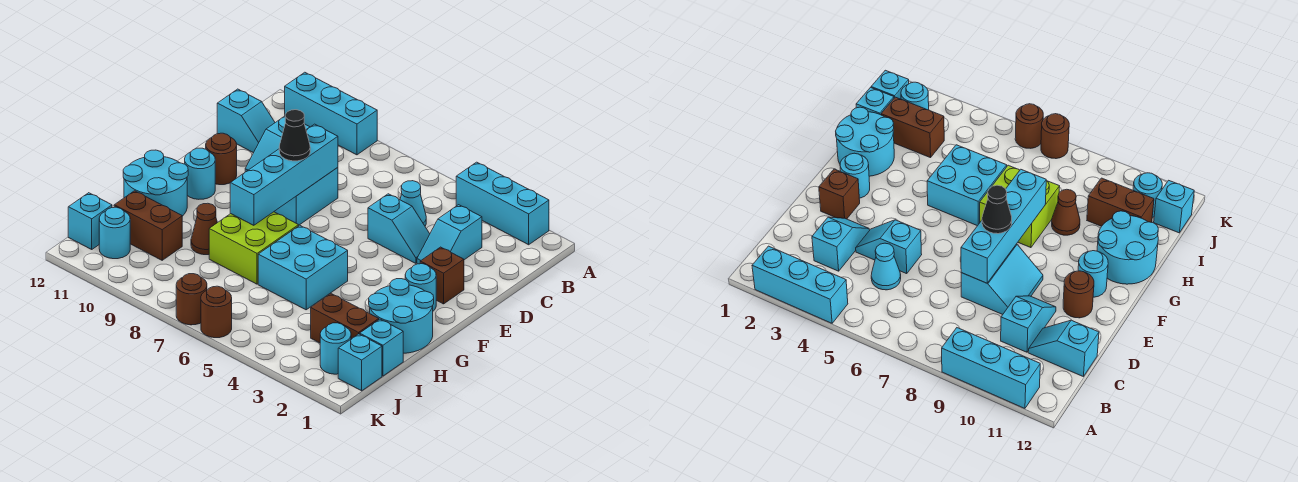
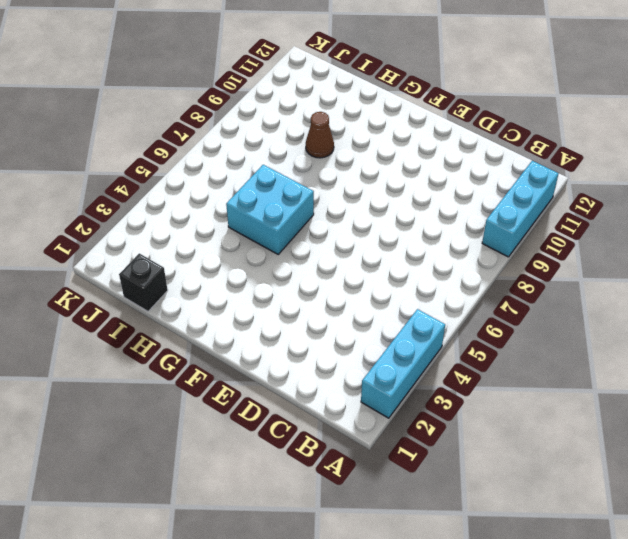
black 1x1 brick [119,253,168,311] -> cyan 1x1 brick [360,319,403,376]
none -> cyan 1x2 slope [417,205,482,264]
none -> cyan 1x1 cone [400,181,426,226]
none -> cyan 1x2 slope [245,116,309,172]

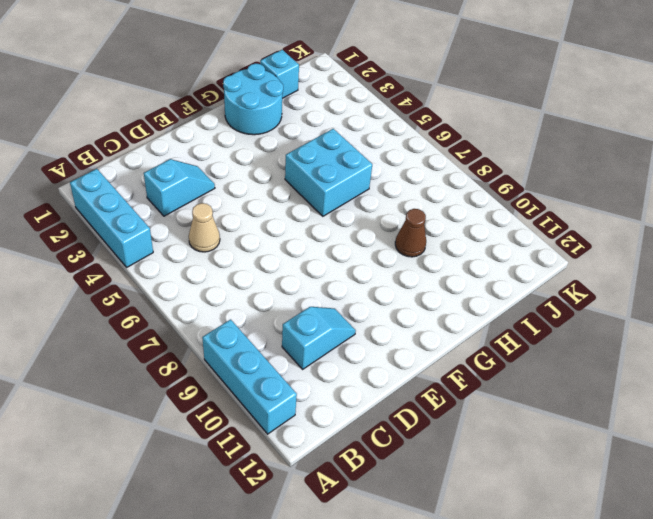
tan 1x1 cone [189,203,220,252] -> cyan 1x1 cone [400,181,426,226]
none -> cyan 1x2 slope [217,89,275,153]
none -> cyan 1x2 slope [368,194,430,263]
none -> cyan 2x2 slope [274,167,338,225]

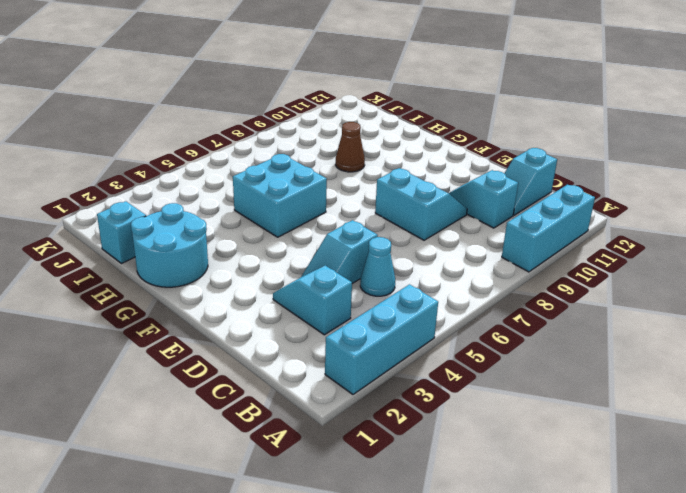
none -> brown 1x1 brick [420,247,464,304]
none -> brown 1x1 round brick [206,133,237,185]
none -> cyan 1x1 round brick [405,264,436,311]

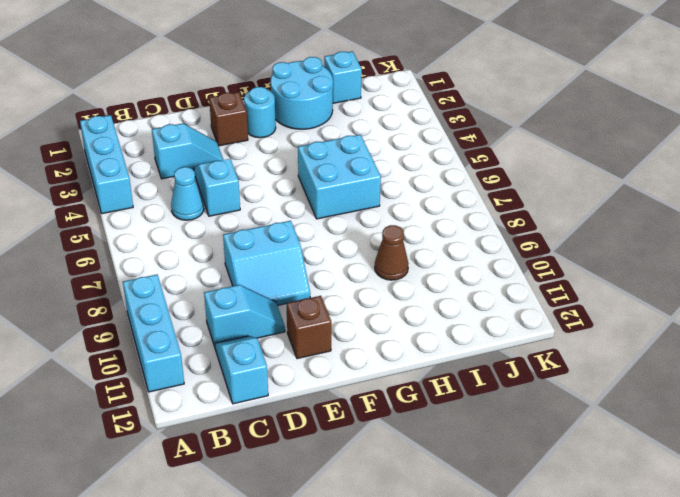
brown 1x1 brick [287,296,331,359] -> brown 1x1 round brick [206,133,237,185]
none -> cyan 1x1 round brick [185,148,215,199]
none -> lime 2x2 brick [209,212,299,284]
none -> cyan 2x2 round brick [123,150,188,216]

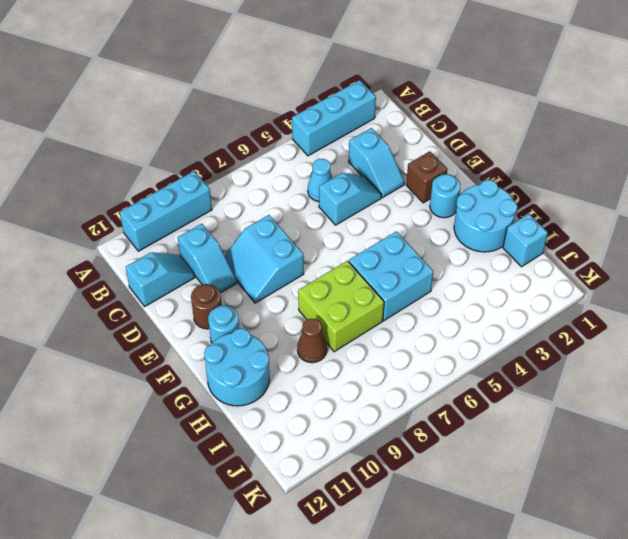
none -> brown 1x2 brick [311,294,379,343]
none -> brown 1x2 brick [114,191,182,260]
none -> cyan 1x1 brick [338,334,382,391]

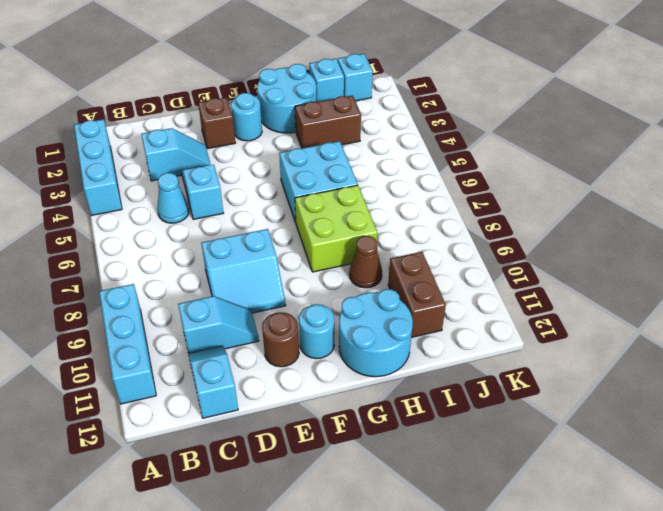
brown 1x2 brick [295,96,361,148] -> brown 1x2 brick turned to [311,294,379,343]
none -> cyan 1x1 round brick [320,323,351,374]
none -> cyan 1x1 round brick [99,207,130,259]
none -> cyan 1x1 brick [68,193,112,249]

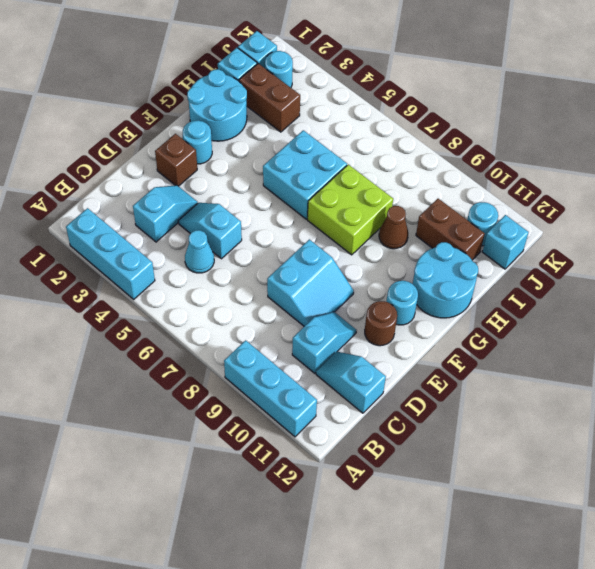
none -> brown 1x1 round brick [201,286,232,338]
none -> brown 1x1 round brick [176,274,207,325]
none -> cyan 1x4 brick [230,124,338,225]

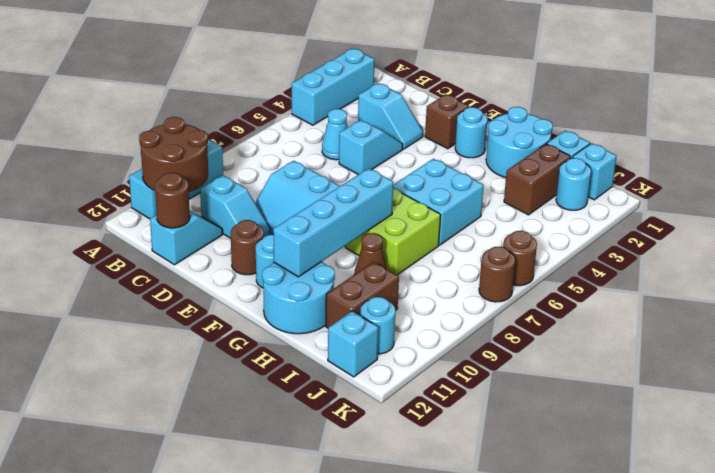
brown 2x2 round brick [139,117,208,192] -> none
brown 1x1 round brick [155,173,190,228] -> none
cyan 1x4 brick [273,168,393,277] -> cyan 1x4 brick turned to [230,124,338,225]
none -> black 1x1 cone [279,110,310,161]

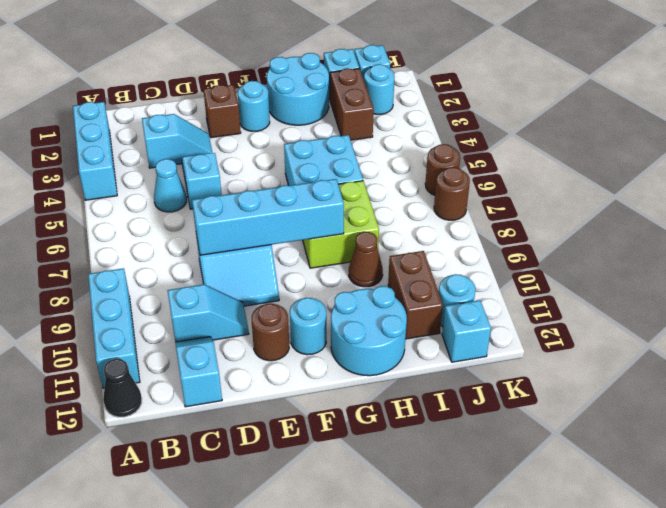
black 1x1 cone [103,359,142,417] -> black 1x1 cone moved to [279,110,310,161]

